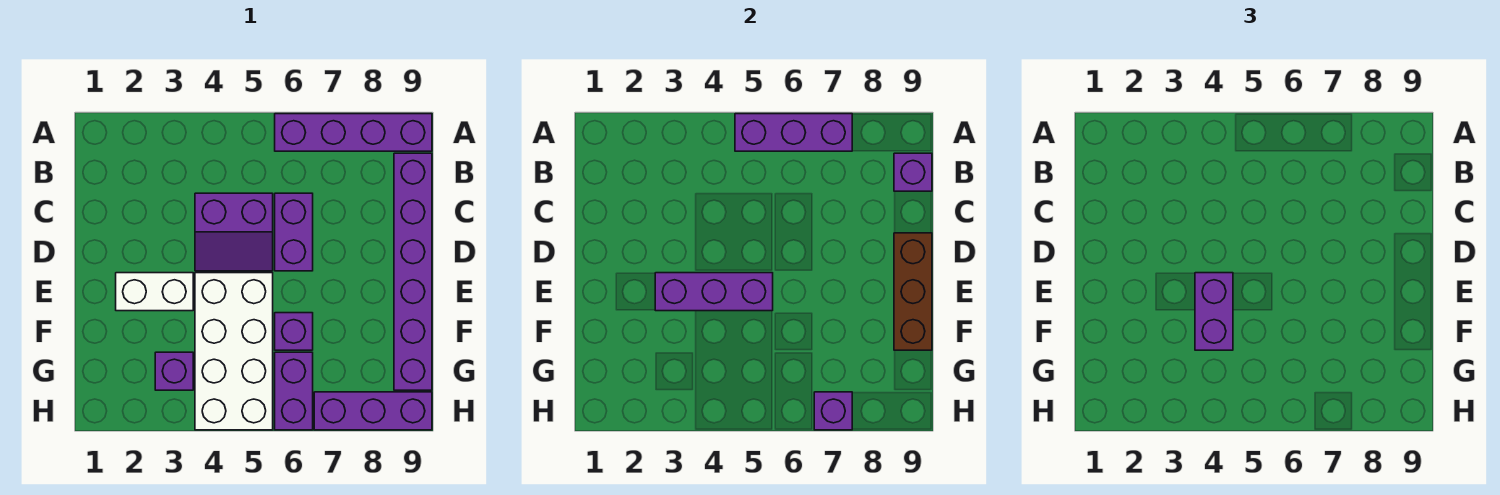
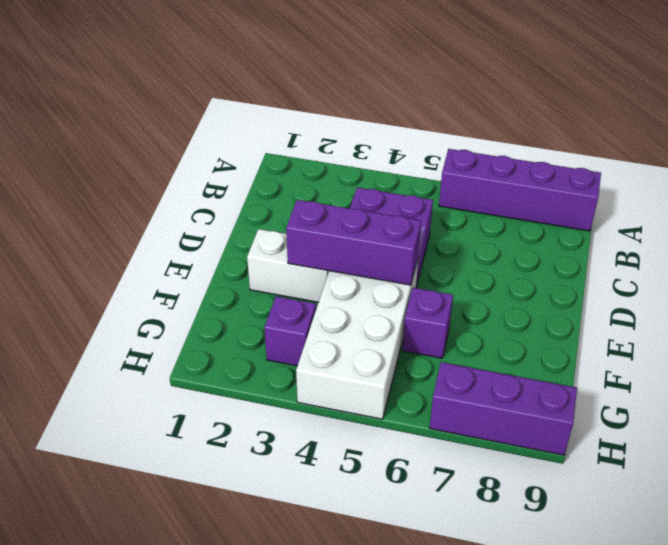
none -> purple 1x6 brick [394,153,432,390]
none -> purple 1x2 brick [275,193,313,271]
none -> purple 1x2 brick [275,352,313,430]

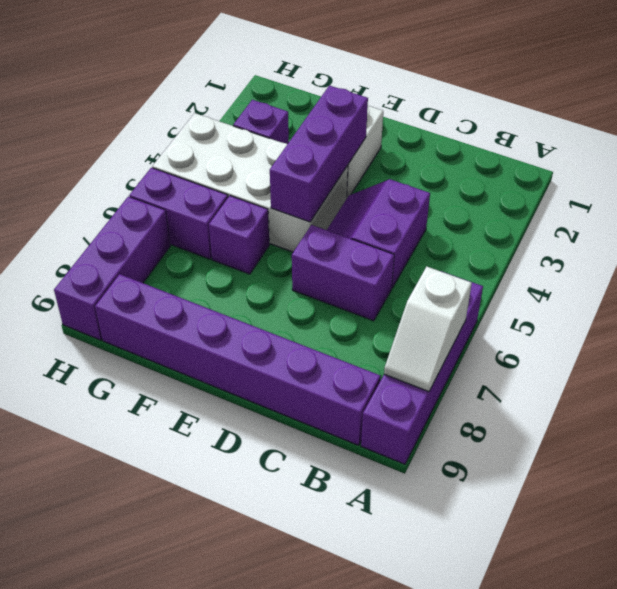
white 1x2 slope [384,267,472,392] -> purple 1x3 brick [735,114,852,151]
none -> purple 1x1 brick [894,153,932,191]
none -> brown 1x3 brick [894,233,932,350]
none -> purple 1x1 brick [814,392,852,430]

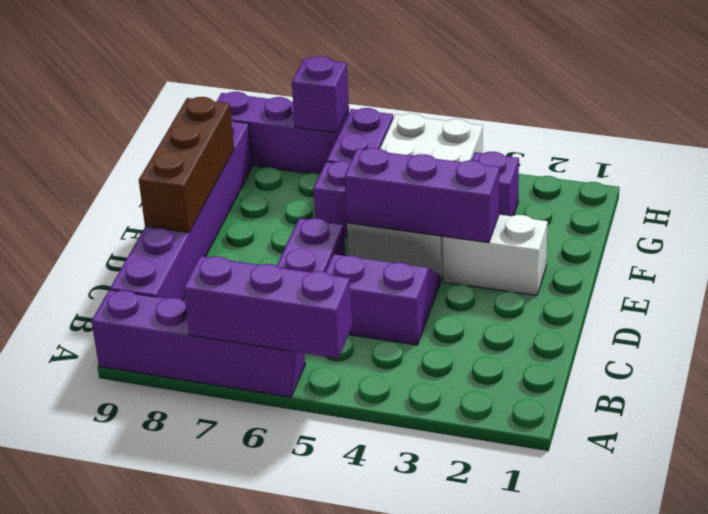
none -> purple 1x1 brick [894,153,932,191]
none -> purple 1x2 brick [1195,273,1233,350]

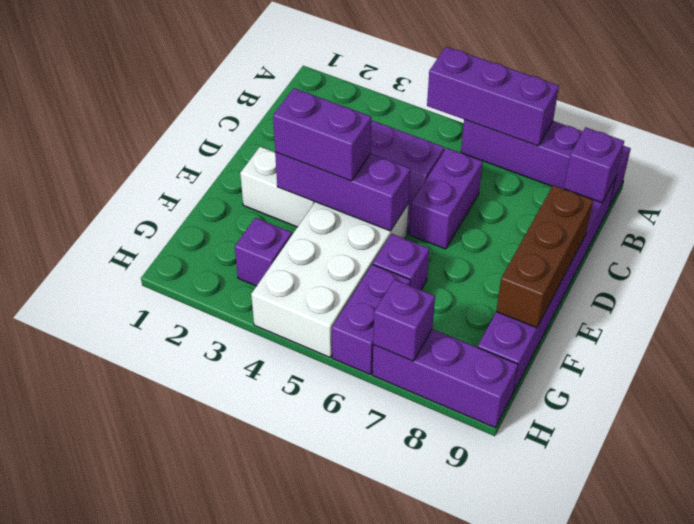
purple 1x2 brick [273,88,371,181] -> purple 1x2 brick turned to [1195,273,1233,350]

